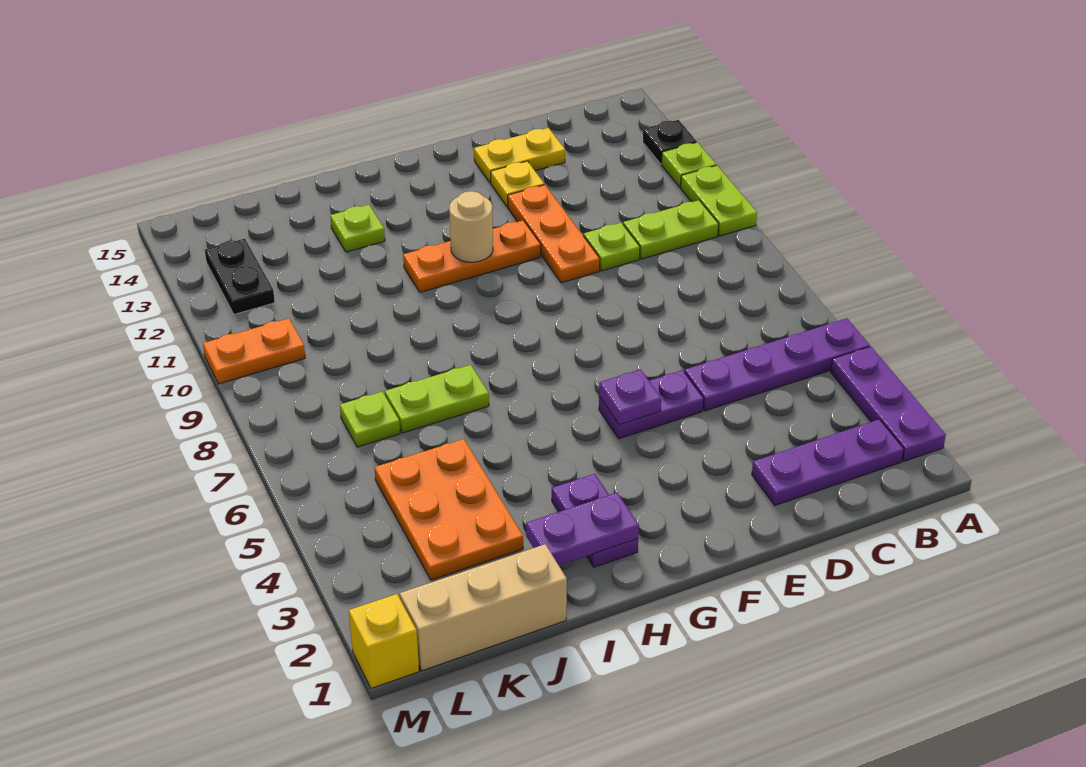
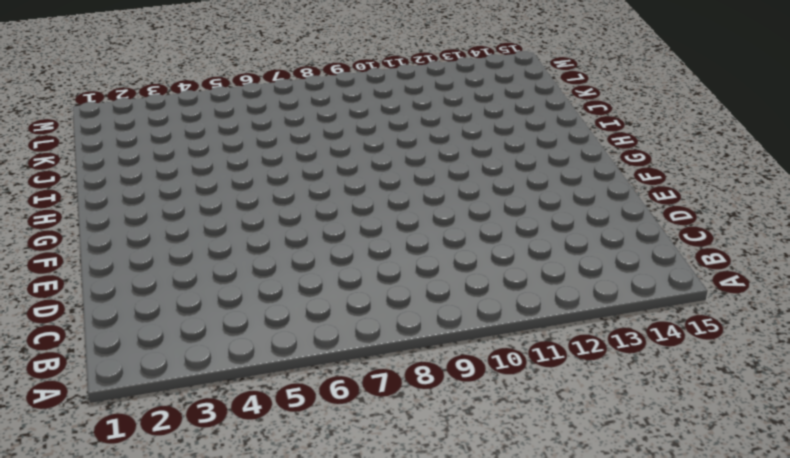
none -> purple 1x3 plate [831,347,946,461]
none -> purple 1x4 plate [685,318,870,411]
none -> lime 1x2 plate [681,165,757,236]

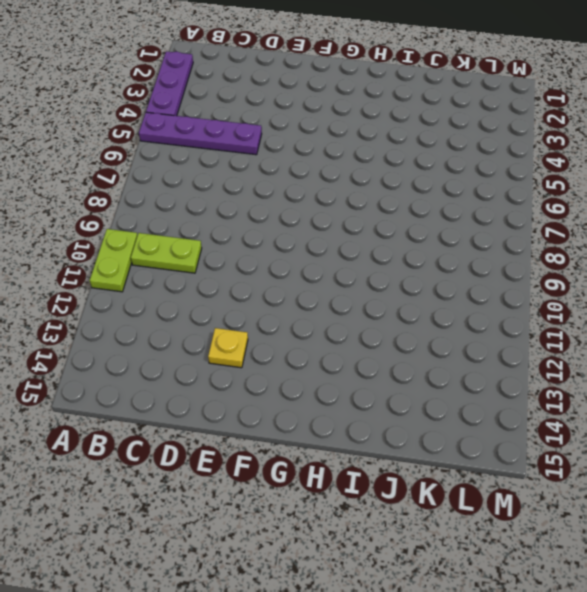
none -> lime 1x1 plate [661,142,716,187]
none -> black 1x1 plate [643,120,697,164]
none -> purple 1x3 plate [752,419,904,505]

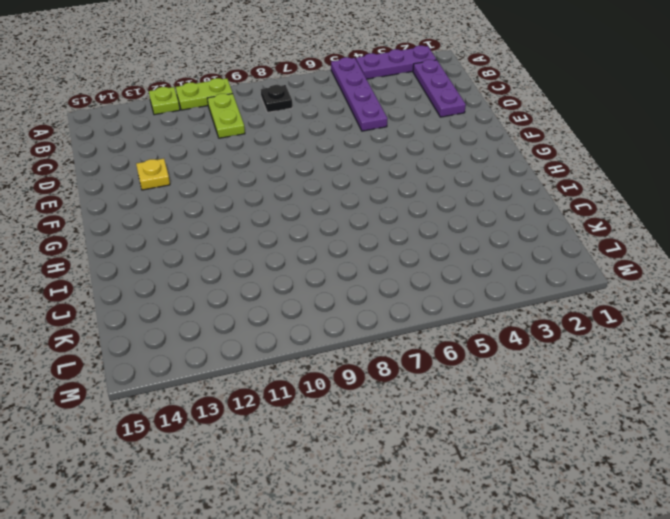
black 1x1 plate [261,85,292,112] -> black 1x1 plate moved to [643,120,697,164]
none -> lime 1x1 plate [584,223,640,271]
none -> yellow 1x2 plate [474,128,565,183]
none -> purple 1x2 plate [599,370,704,439]

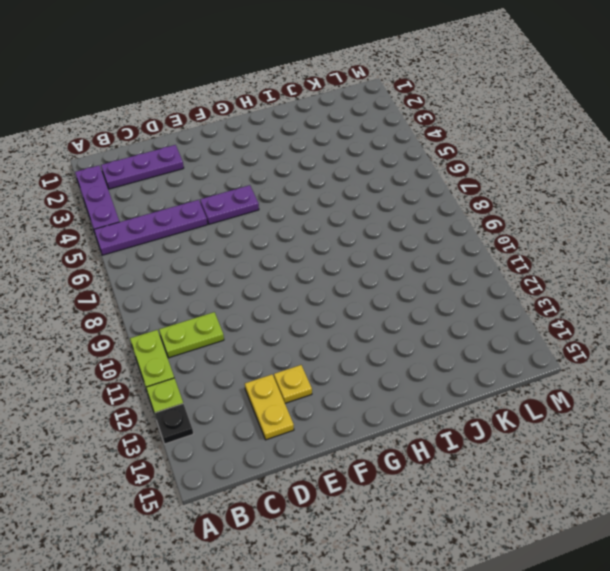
yellow 1x2 plate [245,375,294,440] -> yellow 1x2 plate turned to [474,128,565,183]
none -> lime 1x1 plate [584,223,640,271]
none -> orange 1x3 plate [508,185,600,283]
none -> orange 1x3 plate [403,220,541,292]

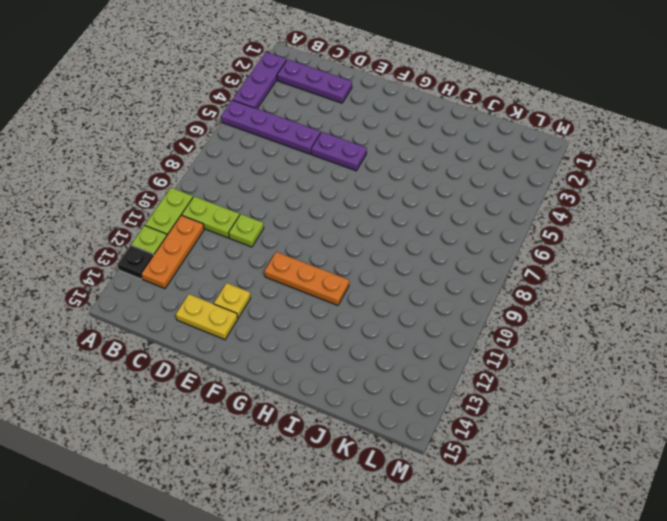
orange 1x3 plate [141,215,204,289] -> orange 1x3 plate moved to [508,185,600,283]
none -> purple 1x2 plate [552,474,638,567]
none -> lime 1x2 plate [385,365,489,433]
none -> lime 1x1 plate [330,205,385,252]

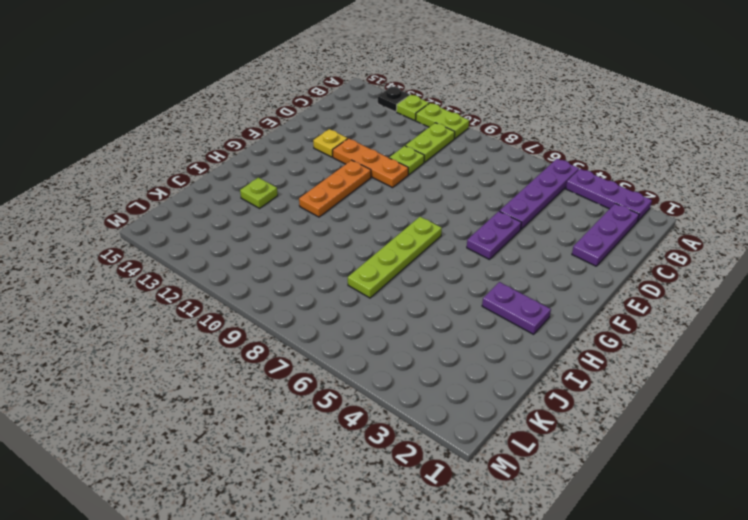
lime 1x4 plate [348,217,442,298] -> lime 1x2 plate [385,365,489,433]
none -> yellow 1x2 plate [474,128,565,183]
none -> tan 1x3 brick [400,544,567,671]
none -> orange 2x3 plate [375,439,523,580]

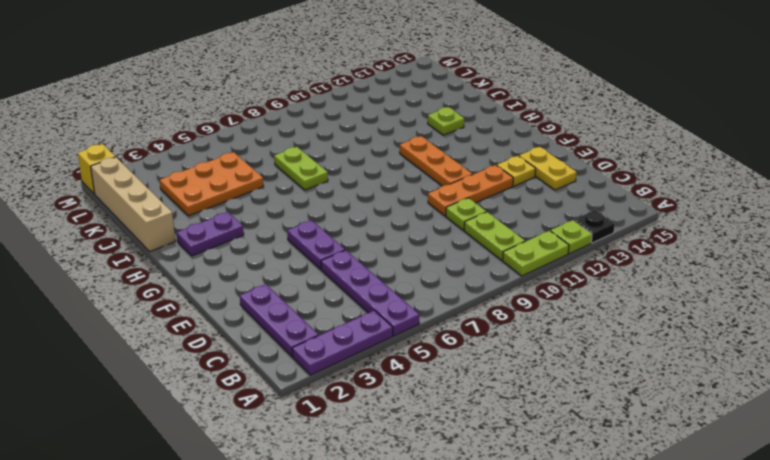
tan 1x4 brick [91,157,175,251] -> tan 1x3 brick [400,544,567,671]
none -> lime 1x1 plate [340,392,400,447]
none -> orange 1x2 plate [203,318,305,384]
none -> black 1x2 plate [205,239,275,314]

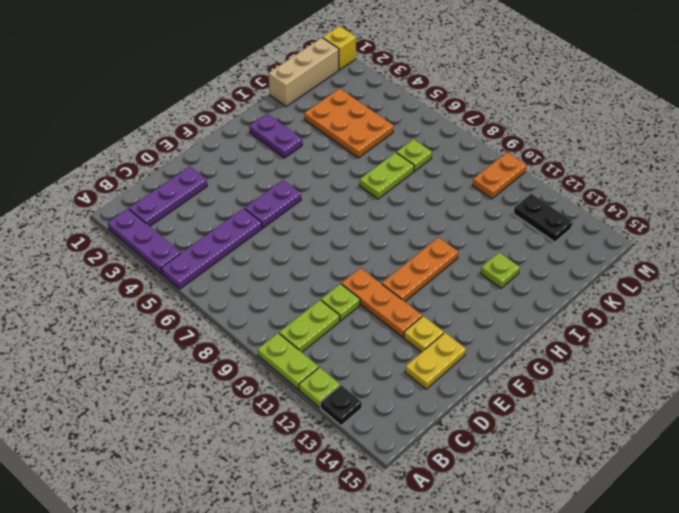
none -> purple 1x1 plate [599,369,661,425]
none -> tan 1x1 round brick [449,191,493,262]
none -> purple 1x2 plate [526,493,639,565]

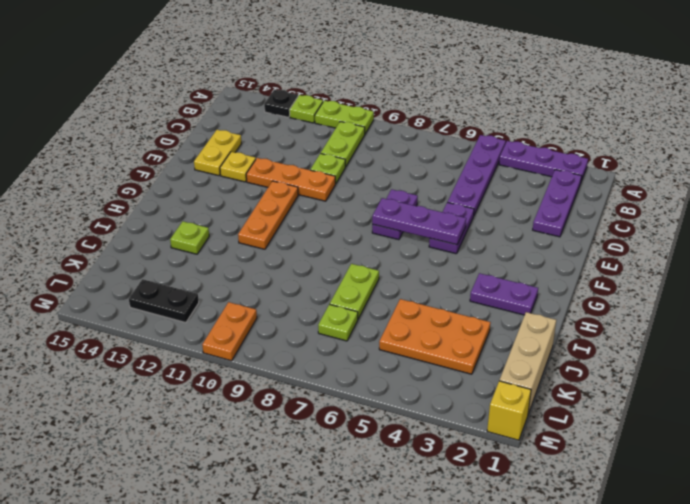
purple 1x2 plate [372,189,418,240] -> purple 1x2 plate moved to [526,493,639,565]
purple 1x3 plate [372,198,466,245] -> purple 1x1 plate [599,369,661,425]
none -> tan 1x1 round brick [449,191,493,262]

